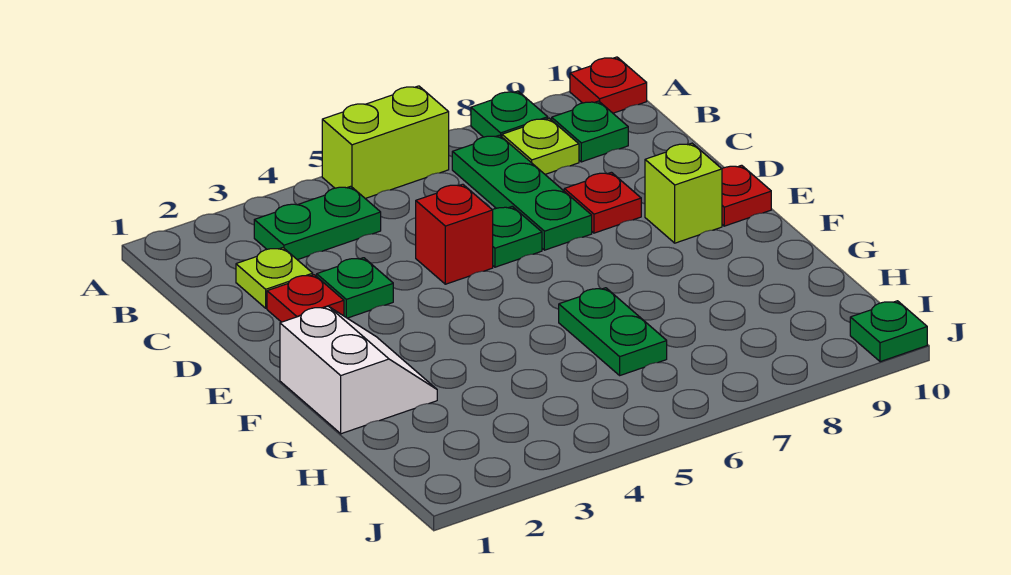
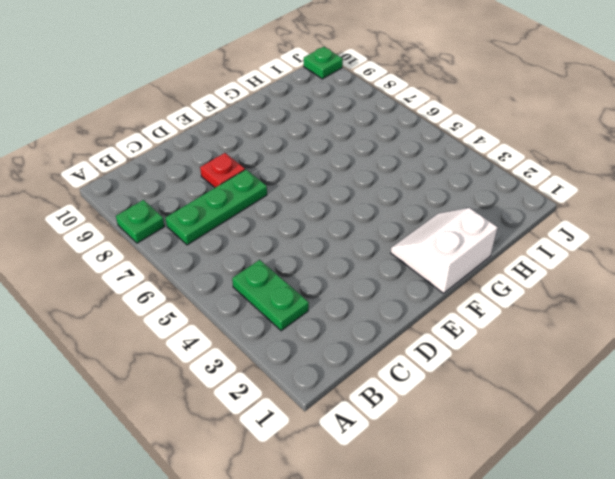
none -> lime 1x2 brick [322,86,449,198]
none -> red 1x1 plate [570,57,647,113]
none -> lime 1x1 plate [502,118,579,174]

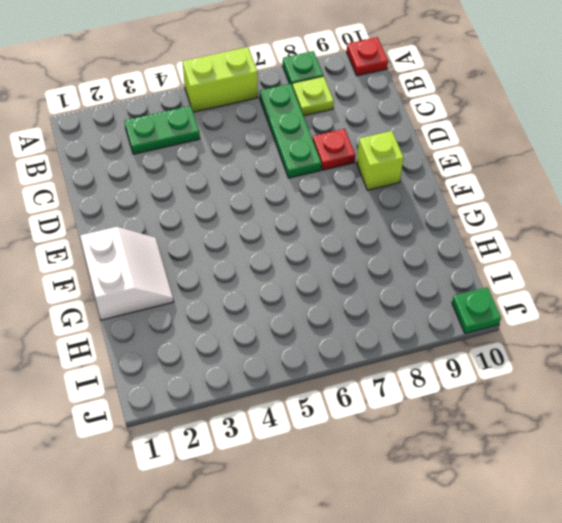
none -> green 1x1 plate [552,101,628,162]
none -> lime 1x1 plate [236,248,313,308]
none -> red 1x1 plate [267,275,344,322]

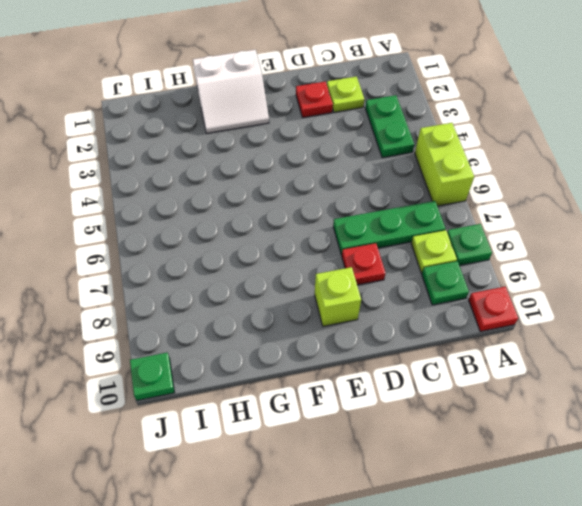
none -> green 1x1 plate [317,258,393,318]
none -> red 1x1 brick [416,184,493,284]
none -> green 1x1 plate [493,206,542,267]

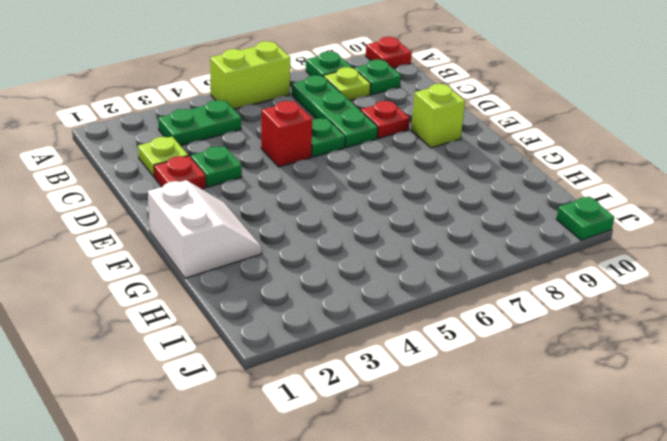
none -> red 1x1 plate [722,165,771,226]
none -> green 1x2 plate [559,288,667,375]

